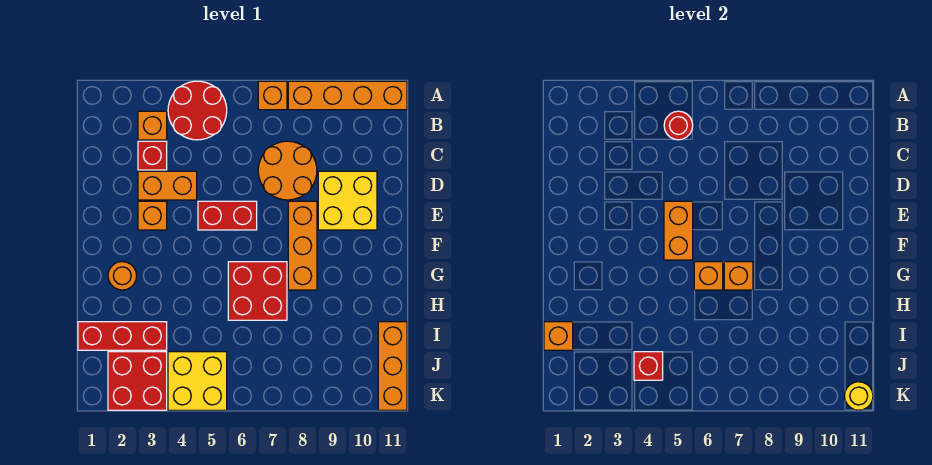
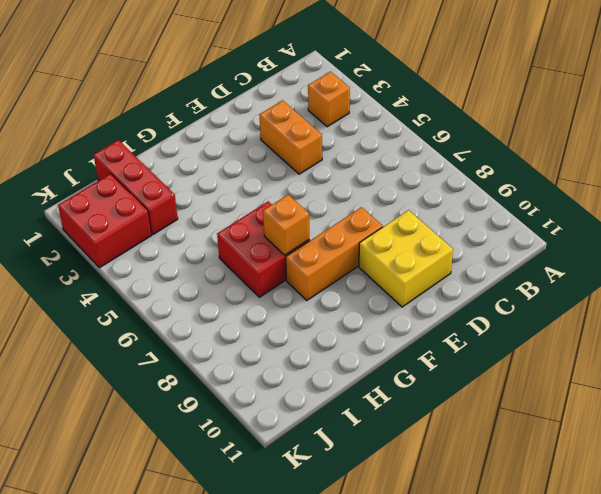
none -> red 2x2 round brick [168,81,227,140]
none -> orange 1x1 brick [258,81,287,110]
none -> orange 1x4 brick [288,81,407,110]

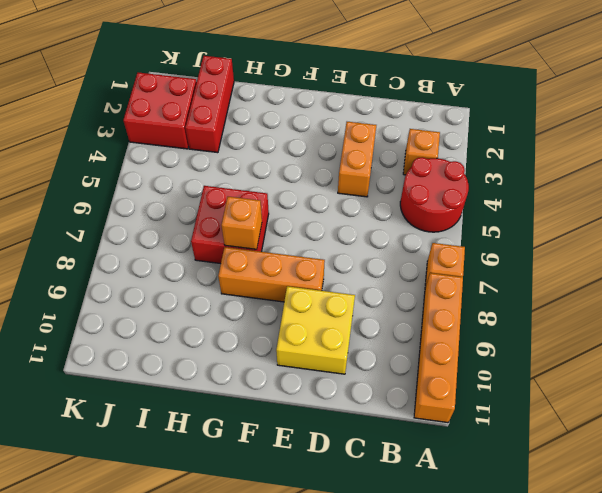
none -> red 1x1 brick [138,141,167,170]
none -> orange 2x2 round brick [258,141,317,200]
none -> orange 1x1 brick [138,201,167,230]

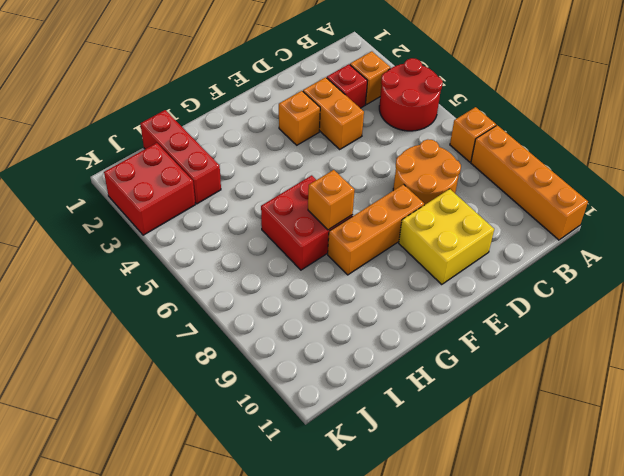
none -> red 1x2 brick [198,201,257,230]
none -> orange 1x1 round brick [108,262,137,290]
none -> orange 1x3 brick [378,322,407,410]

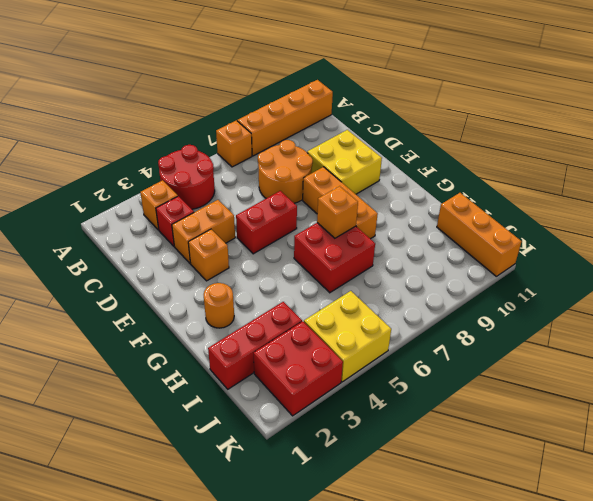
none -> red 1x1 round brick [664,111,693,140]
none -> orange 1x2 brick [664,201,693,260]
none -> orange 1x1 brick [694,262,723,290]

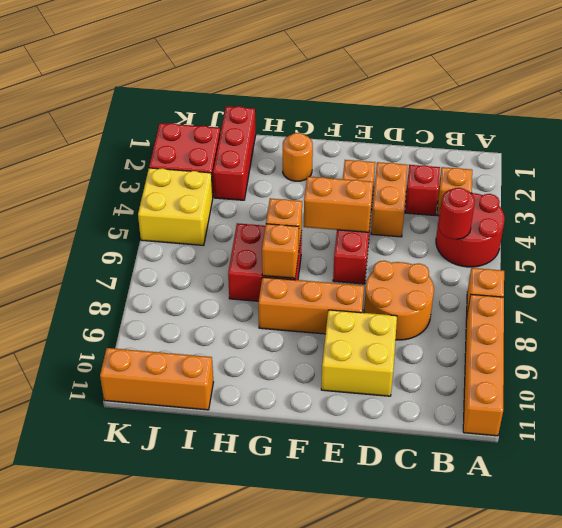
none -> orange 1x1 brick [544,322,573,350]
none -> red 1x1 brick [634,352,663,380]
none -> yellow 1x1 round brick [845,382,873,410]

